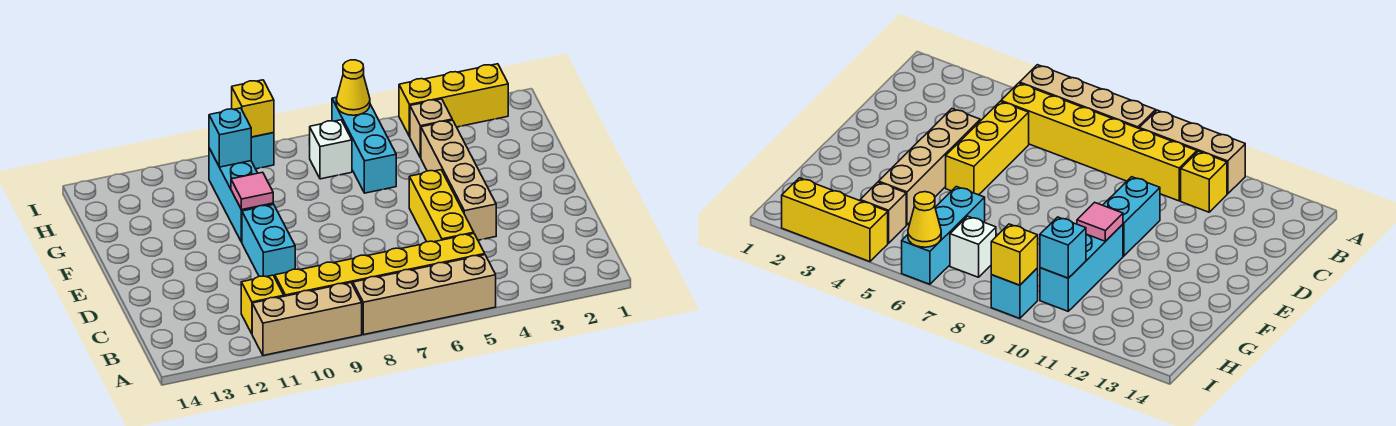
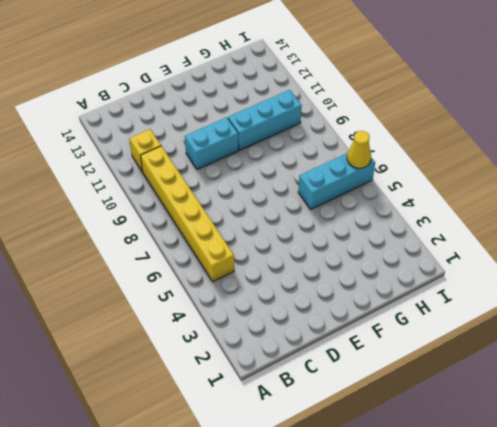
none -> tan 1x4 brick [353,255,496,335]
none -> tan 1x3 brick [252,283,362,355]
none -> yellow 1x3 brick [409,170,474,242]

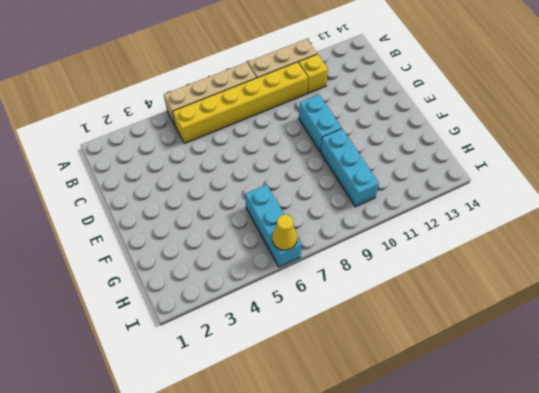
none -> yellow 1x3 brick [409,170,474,242]
none -> tan 1x4 brick [421,120,496,240]
none -> tan 1x1 brick [410,99,452,158]

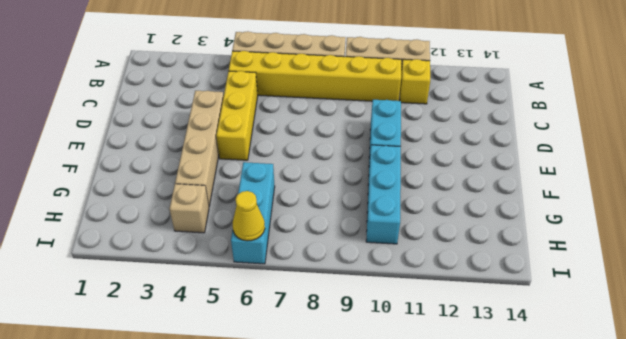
none -> white 1x1 brick [310,120,352,179]
none -> yellow 1x3 brick [399,64,508,137]
none -> cyan 1x1 brick [251,133,274,169]

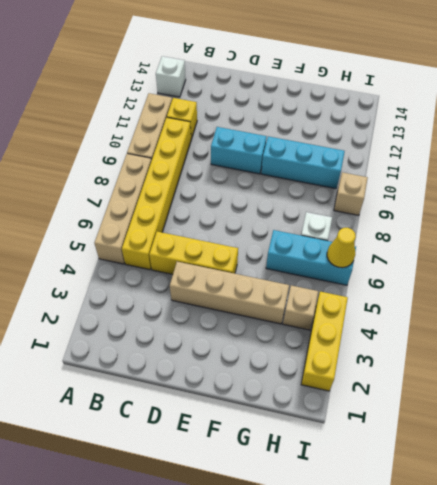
white 1x1 brick [156,56,186,97] -> none
tan 1x1 brick [334,172,368,215] -> cyan 1x1 brick [251,133,274,169]
none -> pink 1x1 tile [231,172,273,210]
none -> cyan 1x1 brick [209,108,251,167]
none -> yellow 1x1 brick [232,80,274,137]

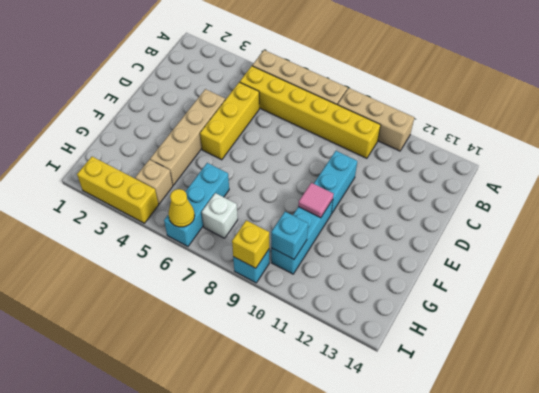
none -> yellow 1x1 brick [241,275,284,334]

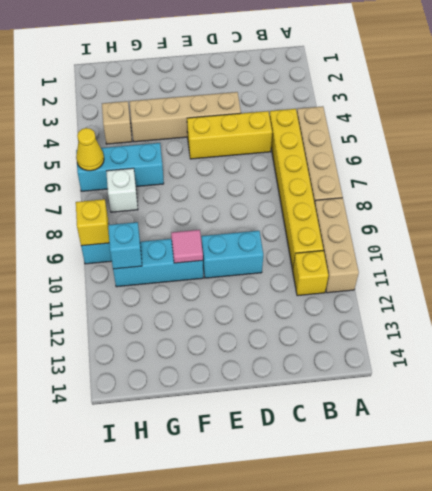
none -> yellow 1x3 brick [399,64,508,137]

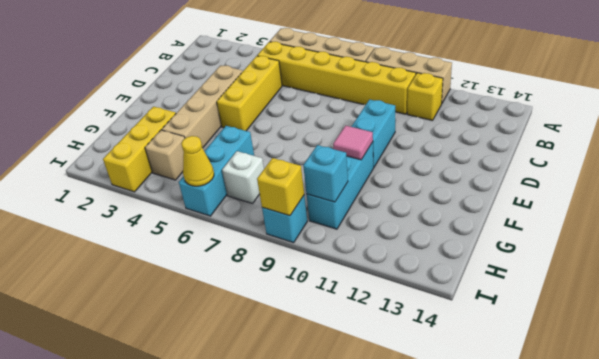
yellow 1x3 brick [103,107,176,192] -> yellow 1x3 brick turned to [399,64,508,137]

